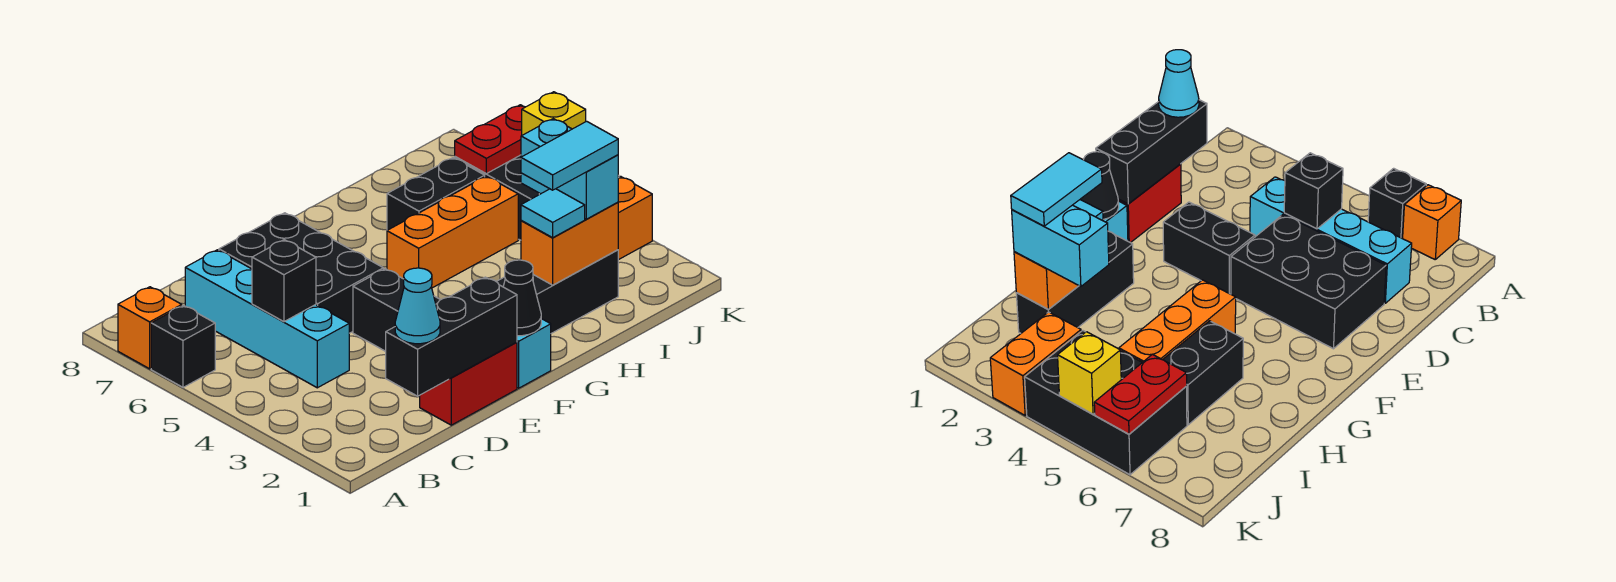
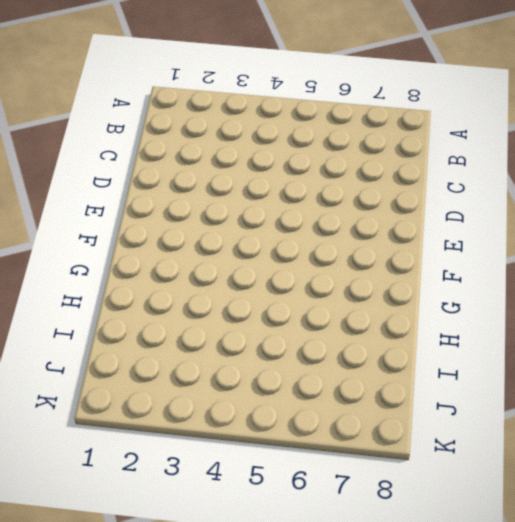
none -> black 1x1 brick [151,305,215,387]
none -> orange 1x1 brick [118,287,182,369]
none -> cyan 1x4 brick [185,250,349,388]

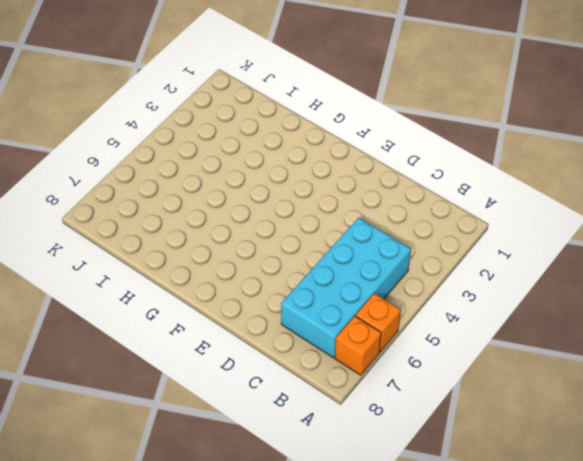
orange 1x1 brick [356,293,401,352] -> black 1x1 brick [151,305,215,387]
cyan 2x4 brick [281,218,411,358] -> cyan 1x4 brick [185,250,349,388]
none -> red 1x2 brick [420,342,517,425]
none -> black 2x3 brick [219,213,383,333]
none -> black 1x2 brick [353,269,440,351]

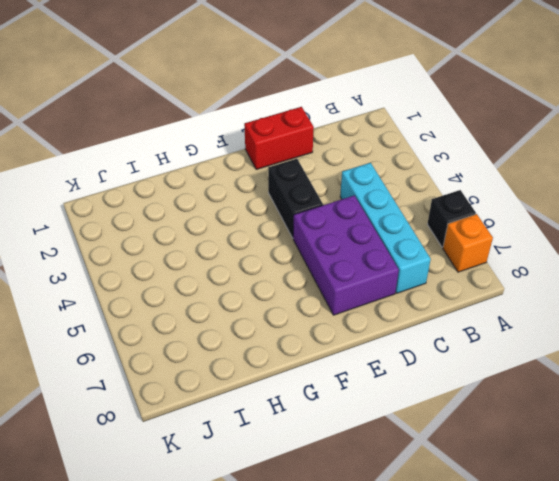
purple 2x3 brick [293,195,399,315] -> black 2x3 brick [219,213,383,333]
none -> cyan 1x1 brick [517,319,551,388]
none -> black 1x3 brick [497,250,618,333]
none -> orange 1x3 brick [387,176,518,288]

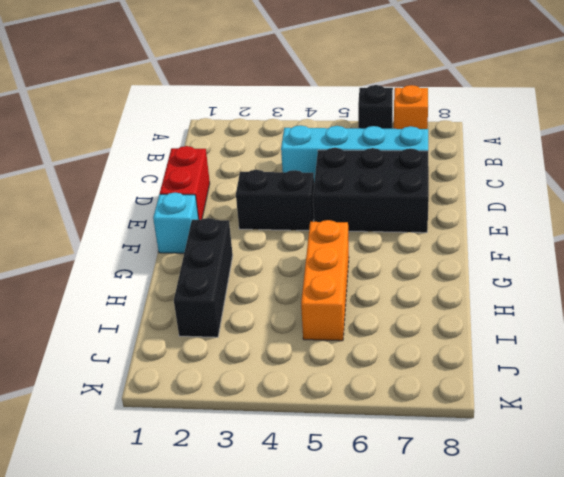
none -> black 1x2 brick [387,158,485,230]
none -> orange 1x2 brick [618,176,652,260]
none -> black 2x3 brick [1025,331,1187,475]

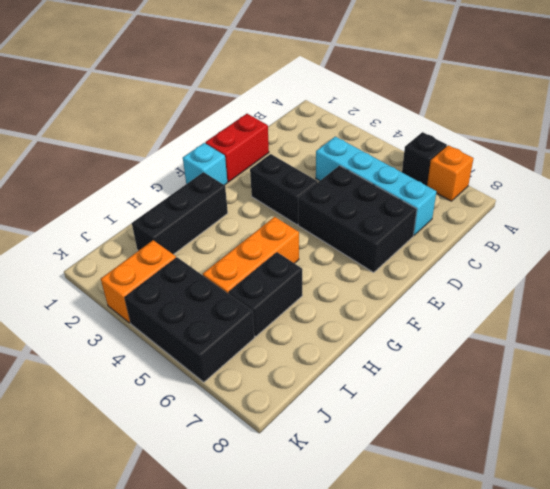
none -> black 1x3 brick [386,277,517,396]
none -> black 1x1 brick [252,240,316,322]
none -> black 1x1 cone [503,260,541,336]

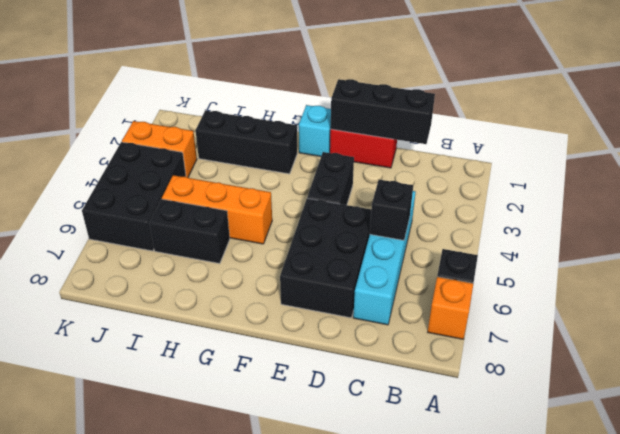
none -> black 1x1 cone [503,260,541,336]
none -> orange 1x2 brick [521,202,618,285]
none -> red 1x2 plate [455,105,525,174]

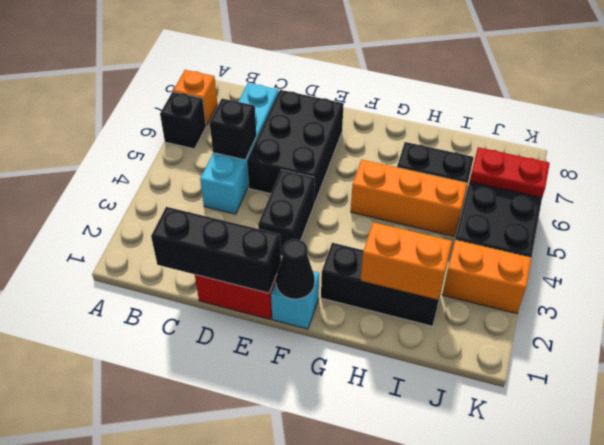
none -> yellow 1x1 brick [522,92,586,135]
none -> cyan 1x1 cone [395,268,440,344]
none -> cyan 1x1 tile [521,189,585,238]

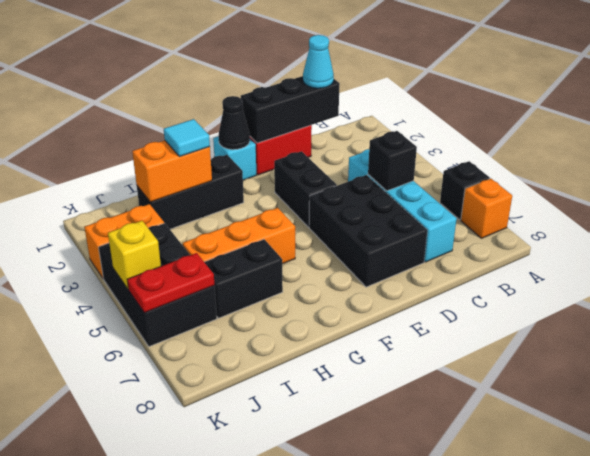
none -> cyan 1x2 brick [521,119,619,219]
none -> cyan 1x2 tile [521,121,618,190]

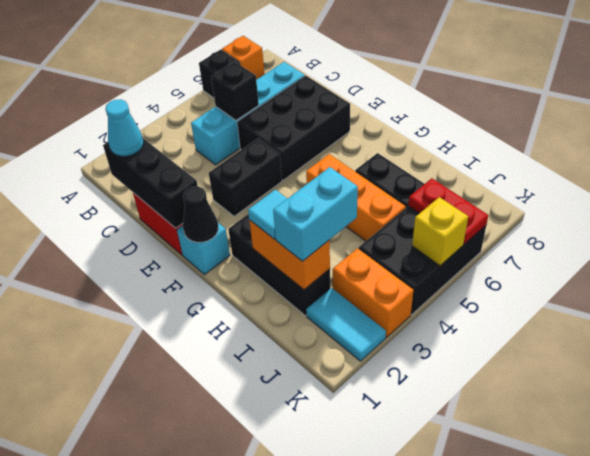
cyan 1x2 tile [306,288,386,361] -> cyan 1x2 tile moved to [521,121,618,190]

